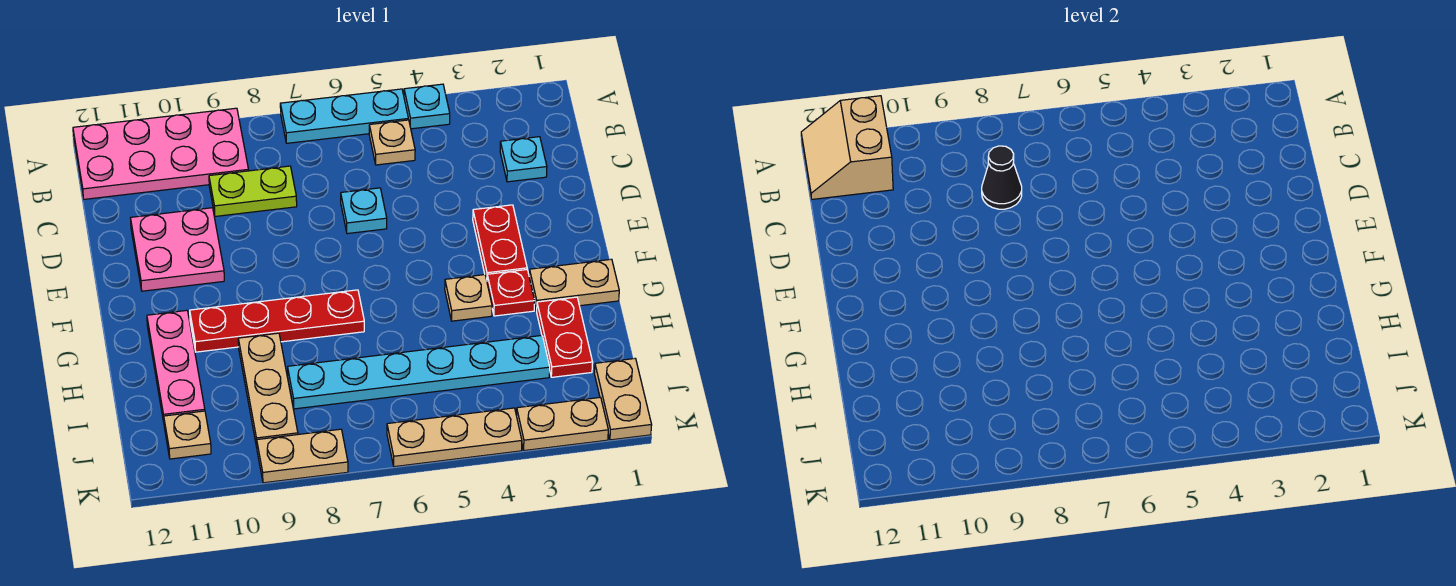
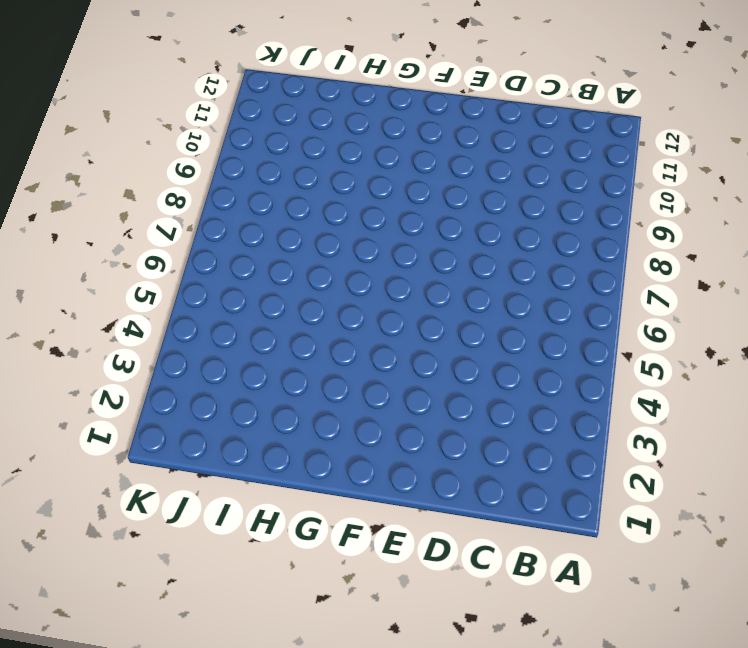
none -> cyan 1x1 plate [404,84,450,129]
none -> cyan 1x3 plate [280,89,408,143]
none -> pink 2x4 plate [73,108,249,199]

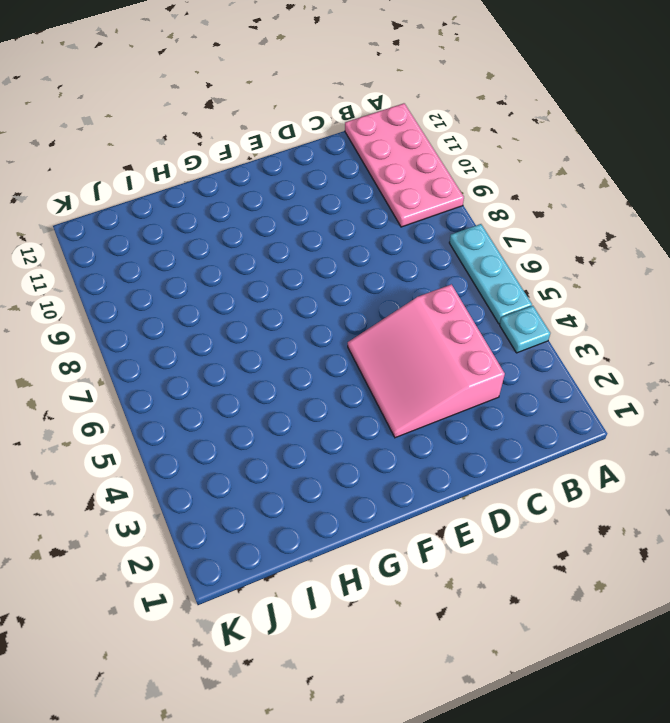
pink 3x3 slope [348,284,505,438] -> red 1x2 plate [473,205,527,280]
none -> tan 1x1 plate [369,120,415,165]
none -> cyan 1x1 plate [500,137,547,182]
none -> lime 1x2 plate [209,166,297,216]

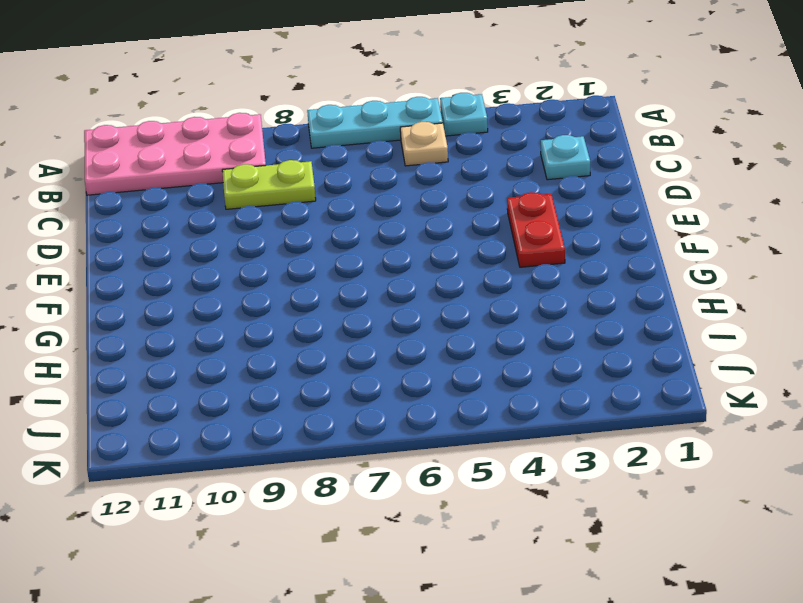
none -> cyan 1x1 plate [341,188,387,234]
none -> pink 2x2 plate [131,208,224,291]
none -> tan 1x2 plate [529,259,619,311]

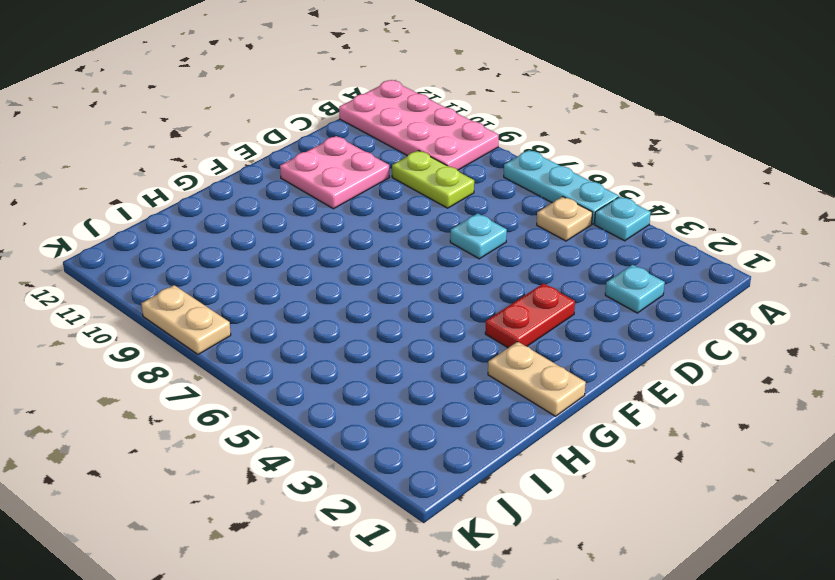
none -> red 1x1 plate [487,270,535,316]
none -> tan 1x1 plate [445,275,492,321]
none -> red 1x4 plate [190,290,364,352]

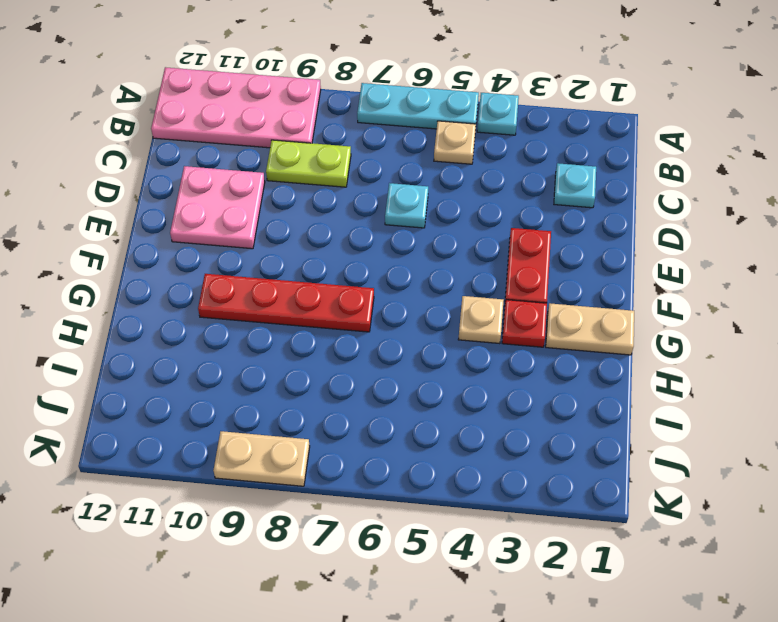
none -> pink 1x3 plate [147,310,205,422]
none -> red 1x2 plate [537,297,593,377]
none -> tan 1x3 plate [238,333,298,447]

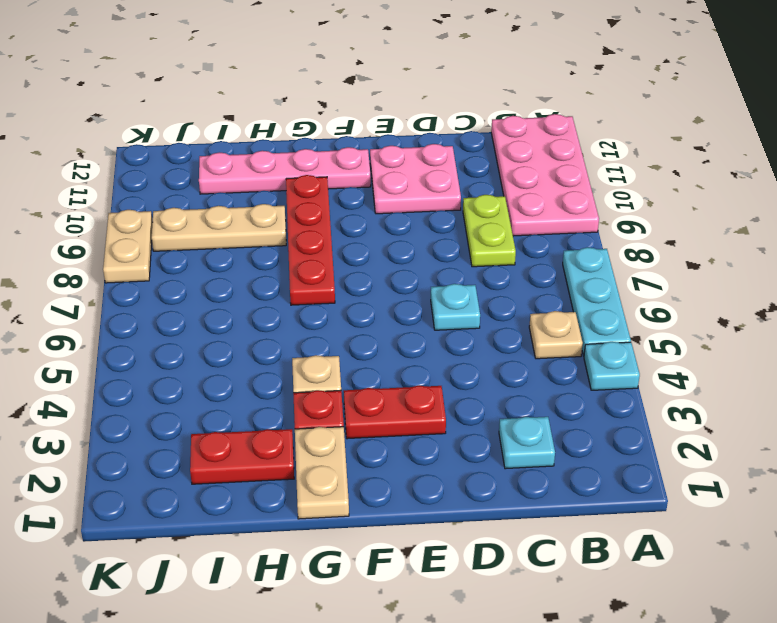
pink 1x4 plate [199,147,371,194] -> pink 1x3 plate [147,310,205,422]
none -> cyan 1x6 plate [288,335,550,409]
none -> tan 1x2 plate [594,359,652,440]
none -> tan 1x1 plate [164,411,211,459]

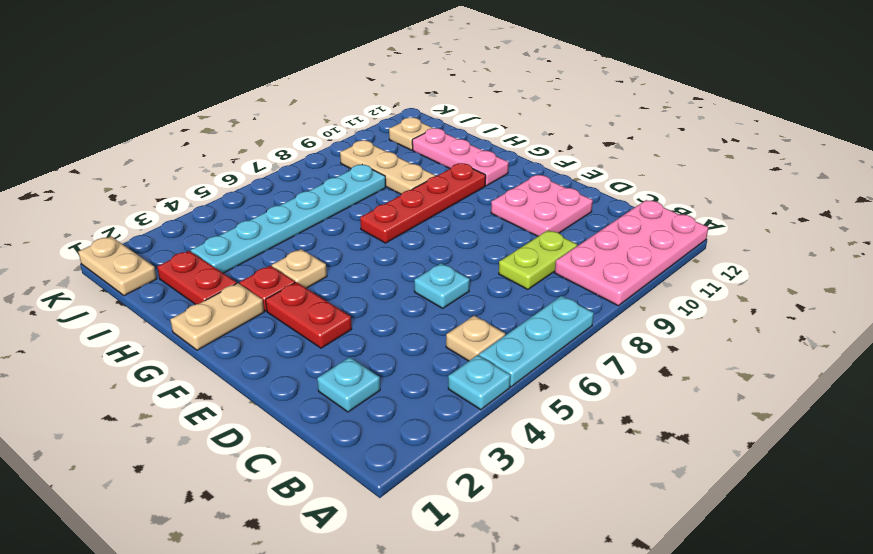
none -> tan 1x2 plate [516,397,608,451]
none -> tan 1x3 plate [387,408,522,467]
none -> tan 1x2 plate [257,429,348,483]

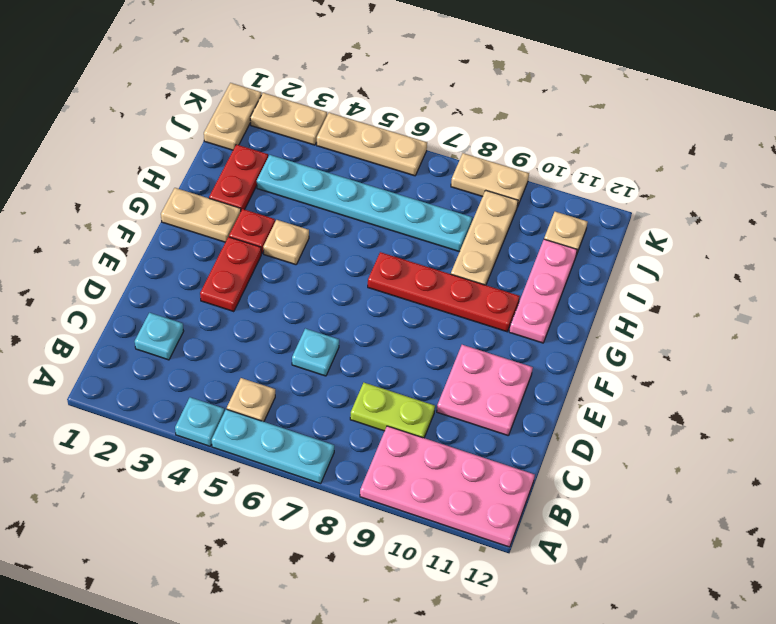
none -> tan 2x2 slope [801,96,893,199]
none -> black 1x1 cone [982,146,1022,209]

